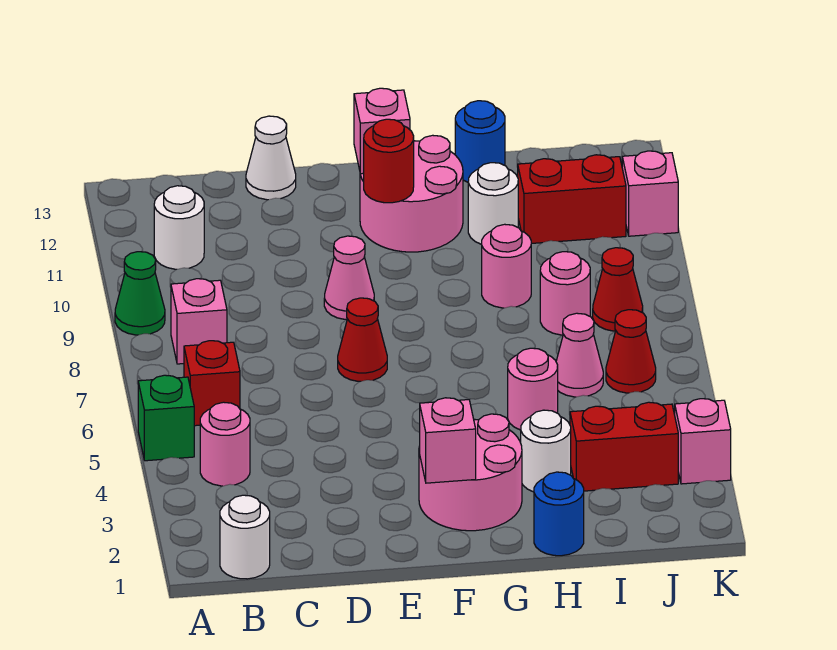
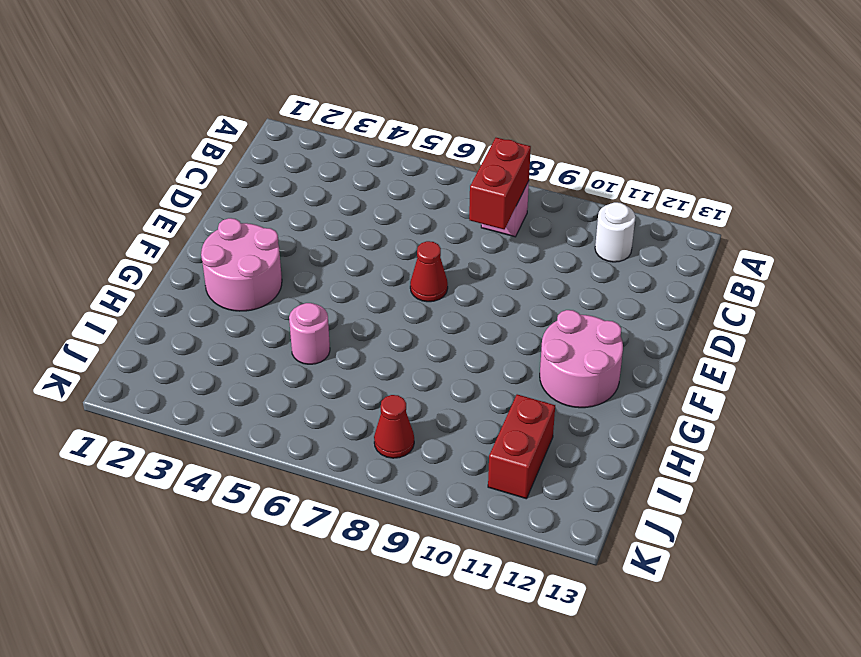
red 1x2 brick [469,138,531,229] -> red 1x2 brick moved to [570,402,678,491]
none -> green 1x1 brick [138,375,194,461]
none -> green 1x1 cone [115,252,165,335]
none -> white 1x1 round brick [220,495,270,579]

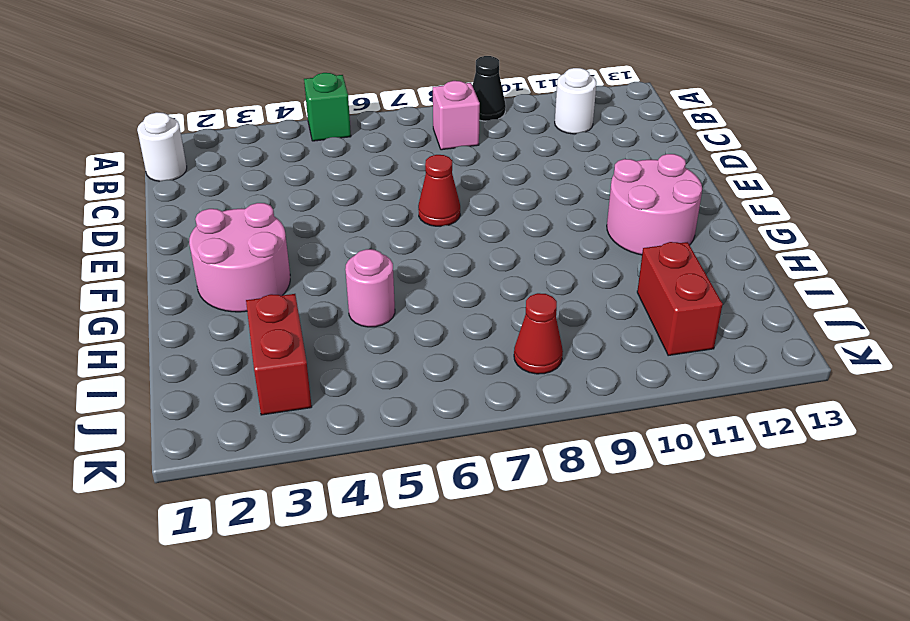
black 1x1 cone [472,56,506,121] -> green 1x1 cone [115,252,165,335]
none -> pink 1x1 round brick [200,402,250,486]
none -> red 1x1 brick [184,341,240,426]
none -> white 1x1 cone [246,116,296,200]

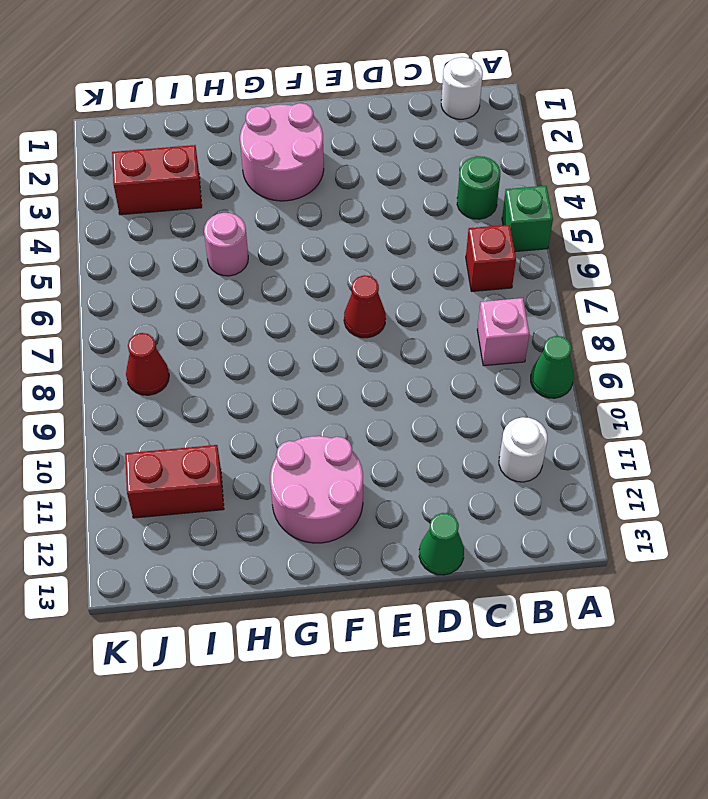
green 1x1 round brick [457,156,500,219] -> pink 1x1 round brick [200,402,250,486]
green 1x1 cone [419,513,464,575] -> white 1x1 cone [246,116,296,200]
none -> pink 1x1 cone [324,236,374,320]
none -> blue 1x1 round brick [534,472,584,556]
none -> white 1x1 round brick [521,410,571,492]

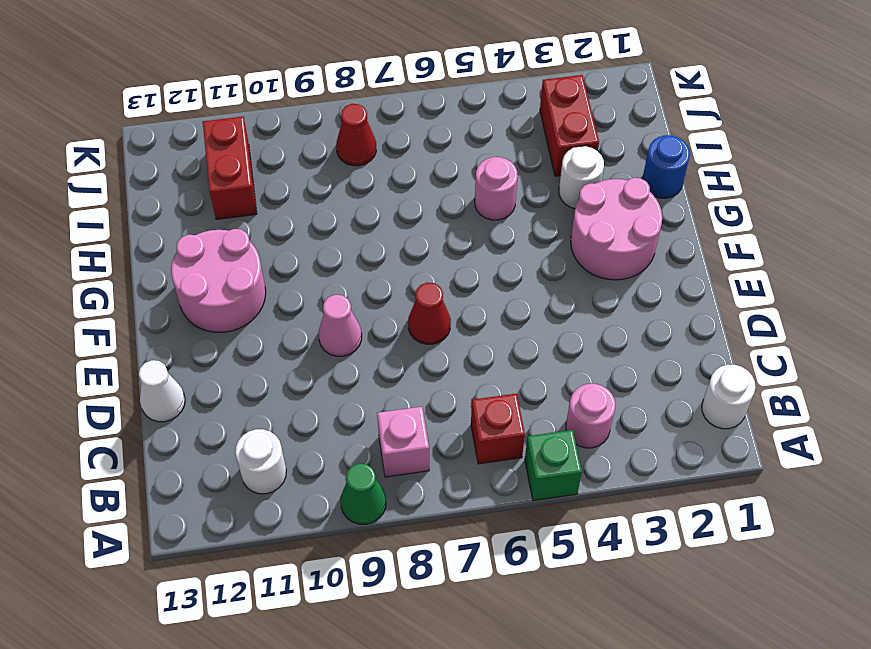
none -> pink 1x1 round brick [482,224,531,308]
none -> white 1x1 round brick [468,163,518,244]
none -> blue 1x1 round brick [455,101,505,182]

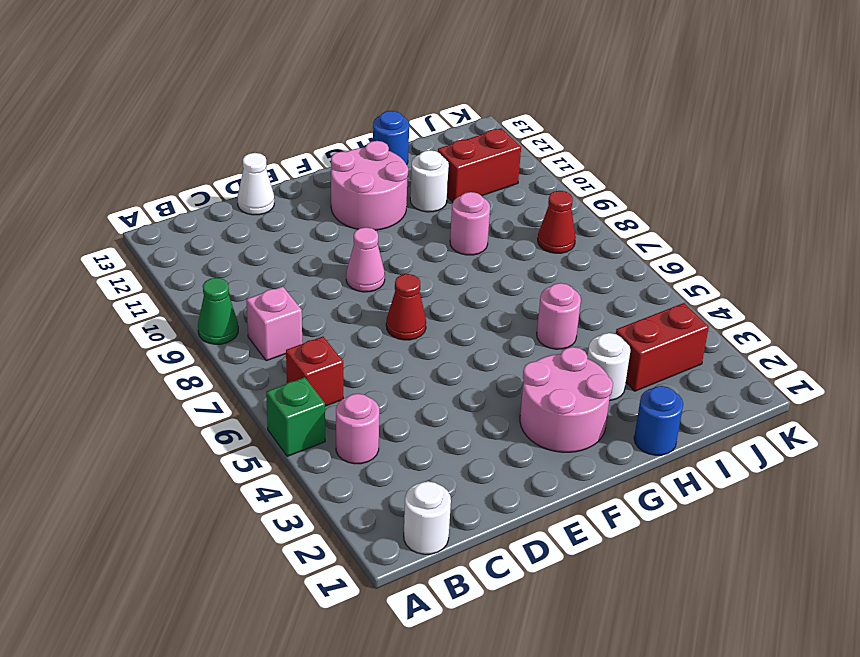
none -> white 1x1 round brick [154,186,204,269]
none -> pink 1x1 cone [556,313,603,397]
none -> pink 1x1 round brick [540,252,590,335]

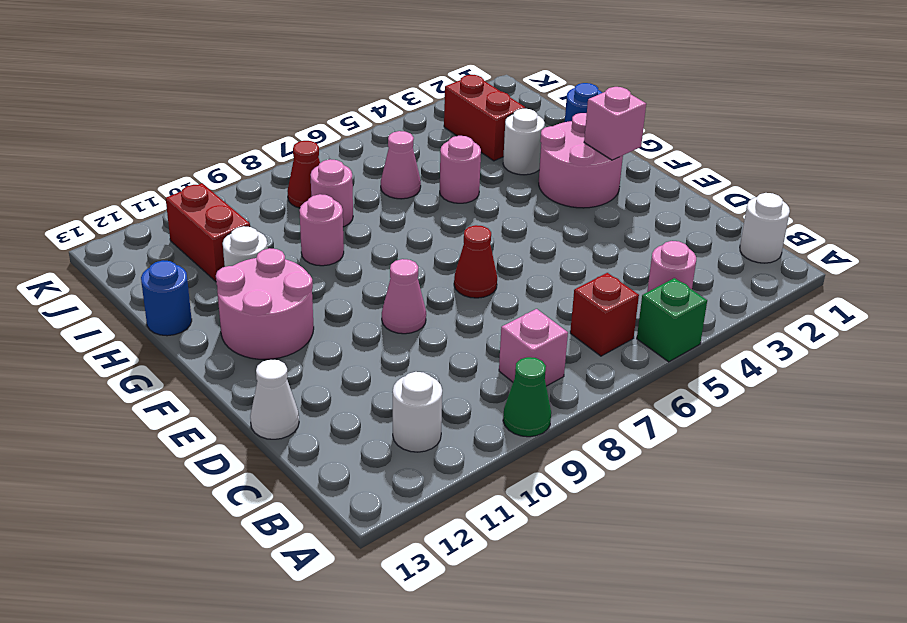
none -> red 1x1 cone [606,310,656,393]
none -> pink 1x1 brick [675,399,731,484]
none -> pink 1x1 brick [622,151,678,236]

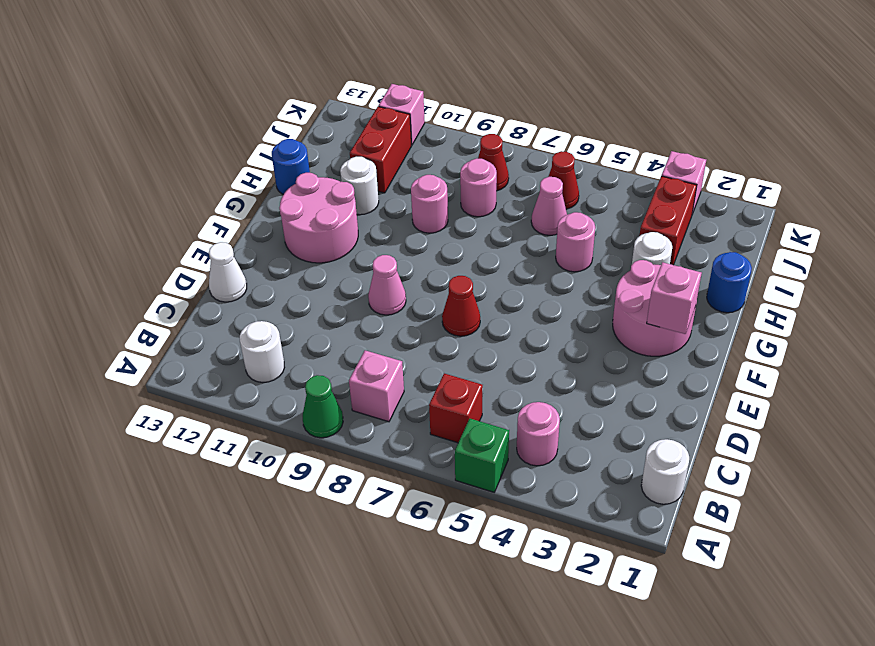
none -> red 1x1 round brick [364,119,414,203]
none -> pink 1x1 brick [354,88,410,174]

